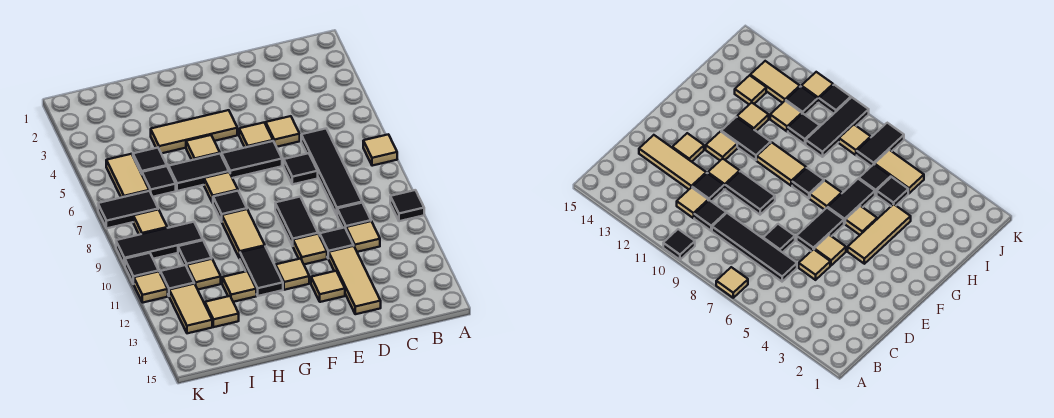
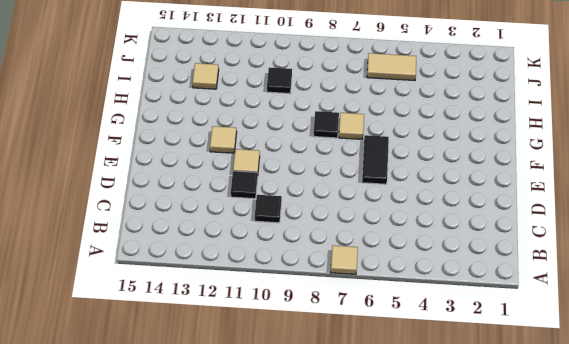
none -> black 1x1 tile [390,190,424,221]
none -> black 1x4 tile [301,129,362,214]
none -> tan 1x1 tile [346,221,380,252]
none -> tan 1x1 tile [266,116,300,147]

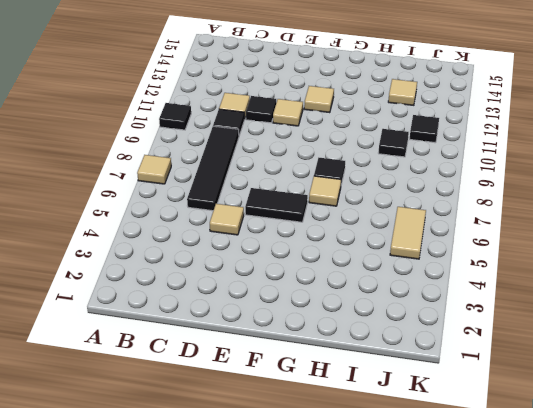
none -> black 1x1 tile [284,153,318,184]
none -> tan 1x3 tile [328,246,381,314]
none -> tan 1x1 tile [239,123,273,148]
none -> black 1x2 tile [275,197,318,246]

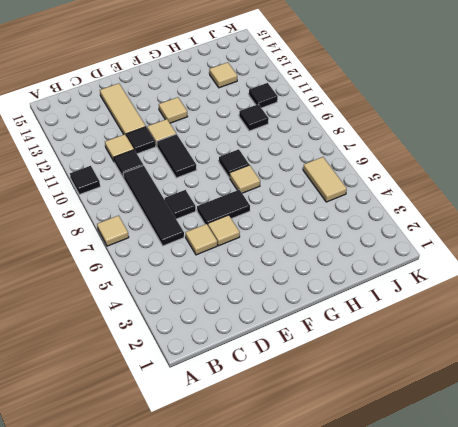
none -> tan 1x1 tile [311,271,345,302]
none -> tan 1x3 tile [151,110,237,153]
none -> tan 1x1 tile [186,135,220,160]
none -> black 1x2 tile [169,154,229,191]

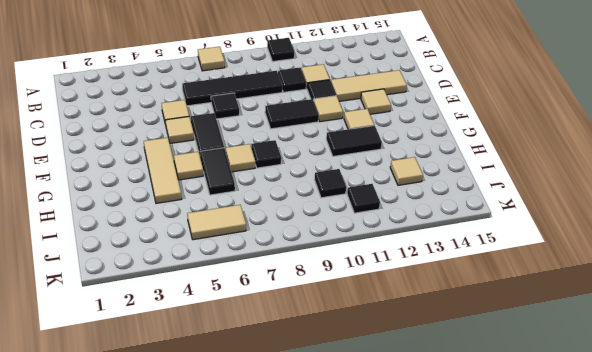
none -> tan 1x2 tile [222,209,265,258]
none -> tan 1x1 tile [222,271,256,302]
none -> black 1x1 tile [133,148,167,174]
none -> black 1x1 tile [142,166,176,197]

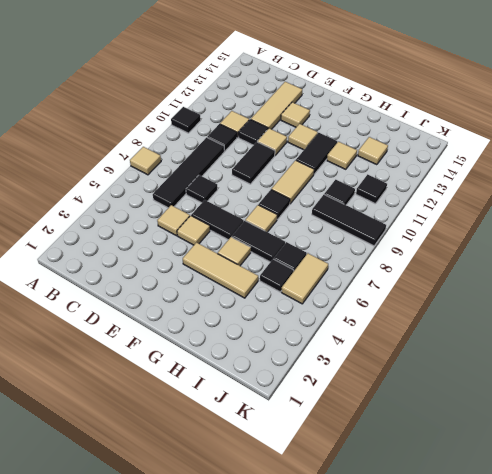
none -> tan 1x1 tile [187,259,221,289]
none -> black 1x2 tile [98,191,158,228]
none -> tan 1x1 tile [133,209,167,235]
none -> tan 1x2 tile [169,284,212,333]

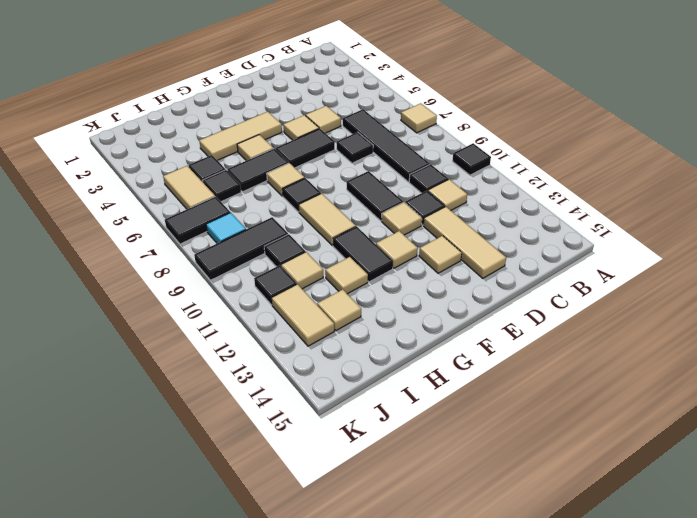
cyan 1x1 tile [206,213,246,243] -> tan 1x1 tile [133,209,167,235]
none -> black 1x1 tile [125,253,159,284]
none -> tan 1x1 tile [134,271,168,303]

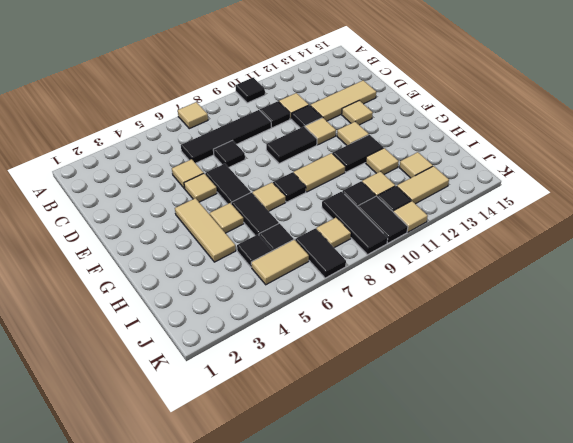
black 1x2 tile [358,196,408,243] -> black 1x1 tile [125,253,159,284]

